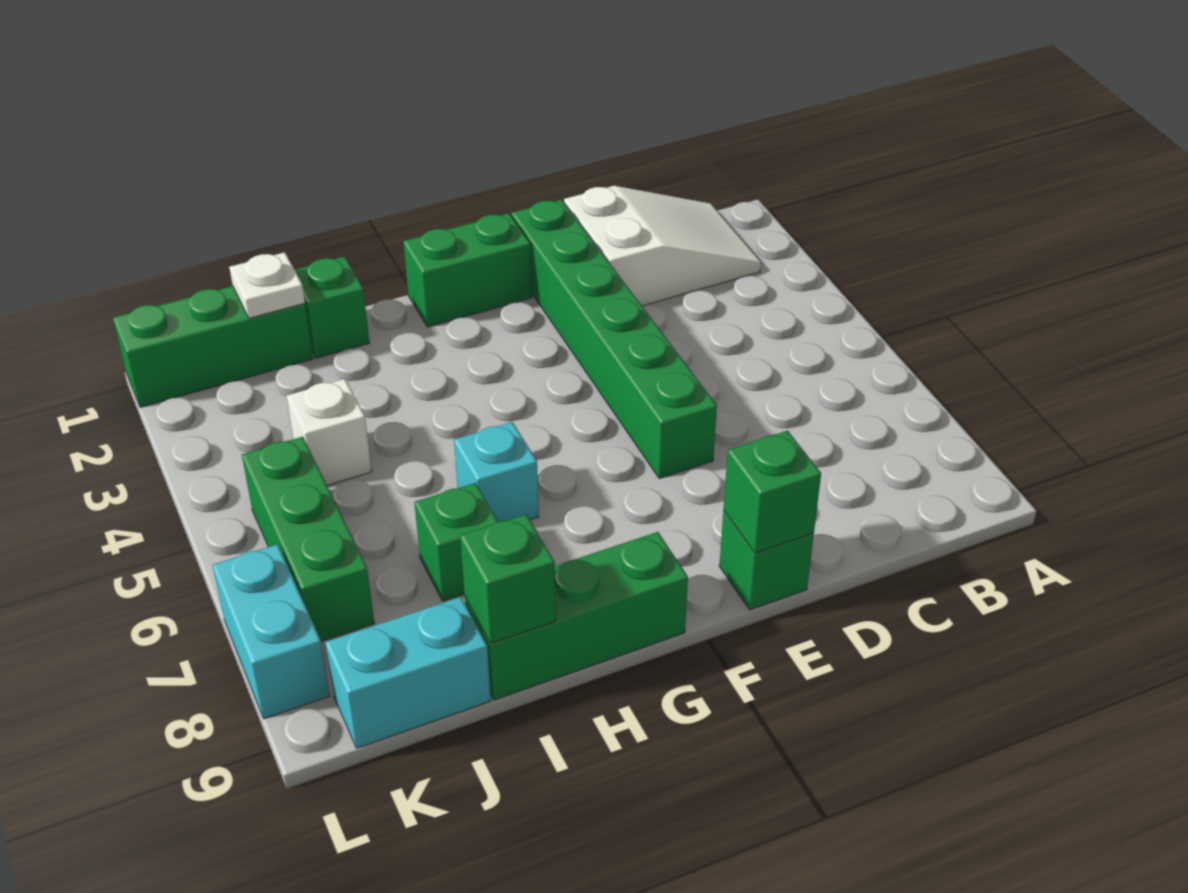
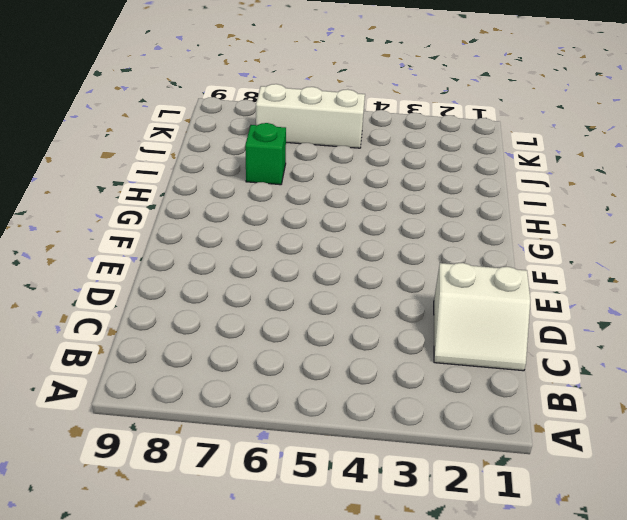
white 2x2 slope [434,263,530,371] -> white 2x3 slope [564,186,761,306]
white 1x3 brick [256,84,365,148] -> green 1x3 brick [242,437,374,641]
none -> green 1x6 brick [512,200,717,479]
none -> green 1x1 brick [719,510,814,610]
none -> green 1x2 brick [403,213,532,327]

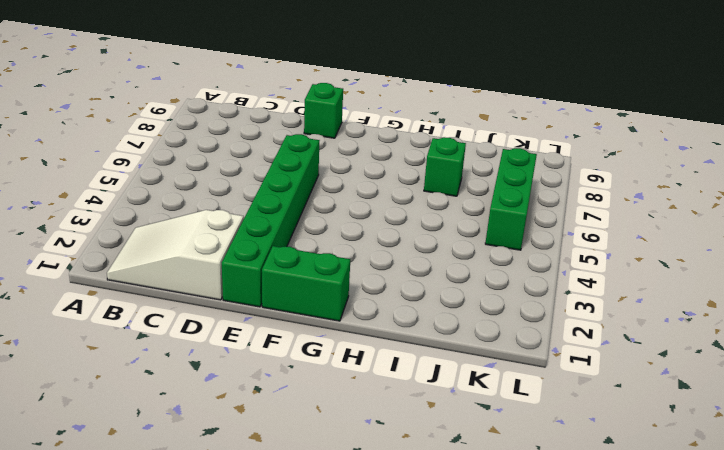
none -> green 1x3 brick [465,532,688,700]
none -> cyan 1x1 brick [454,422,539,522]
none -> green 1x1 brick [295,257,369,358]

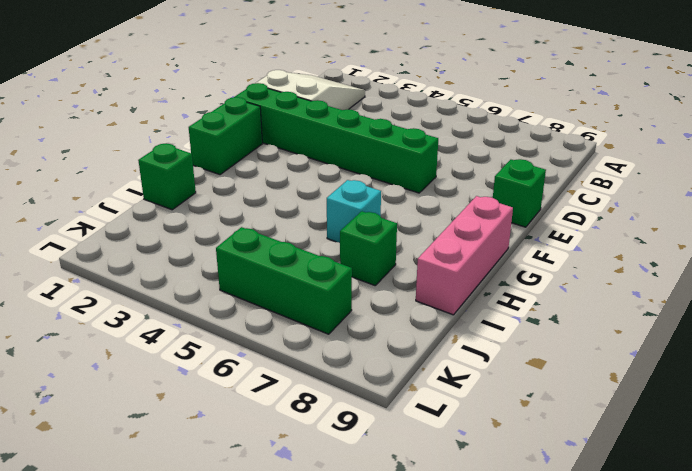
pink 1x3 brick [416,196,513,315] -> green 1x3 brick [465,532,688,700]
none -> green 1x3 brick [113,286,313,407]
none -> white 1x1 brick [287,379,372,485]
none -> cyan 1x2 brick [325,597,491,748]

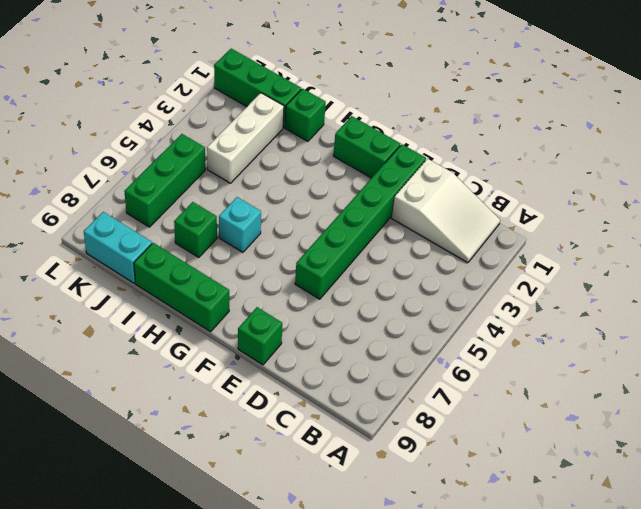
white 1x3 brick [207,93,284,183] -> white 1x1 brick [287,379,372,485]
none -> cyan 1x2 brick [212,544,330,719]
none -> green 1x1 brick [723,431,821,553]
none -> green 1x1 brick [460,514,556,643]

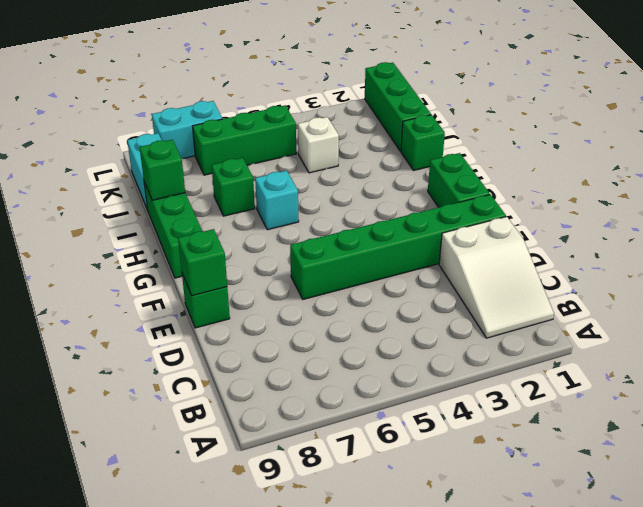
none -> white 1x1 plate [229,252,305,318]

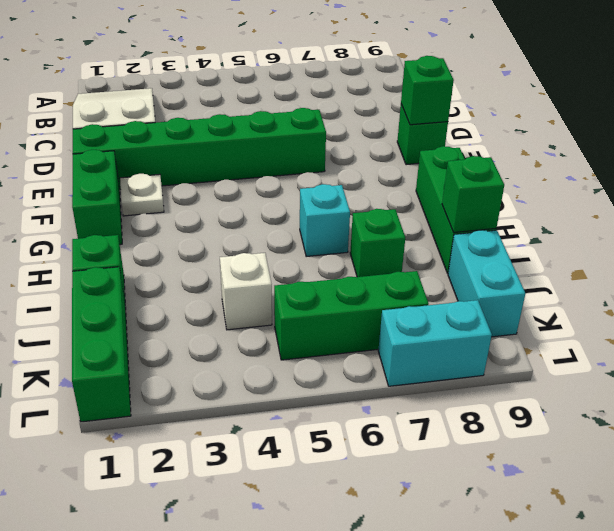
white 1x1 plate [120,174,164,216] -> white 1x1 plate moved to [229,252,305,318]

